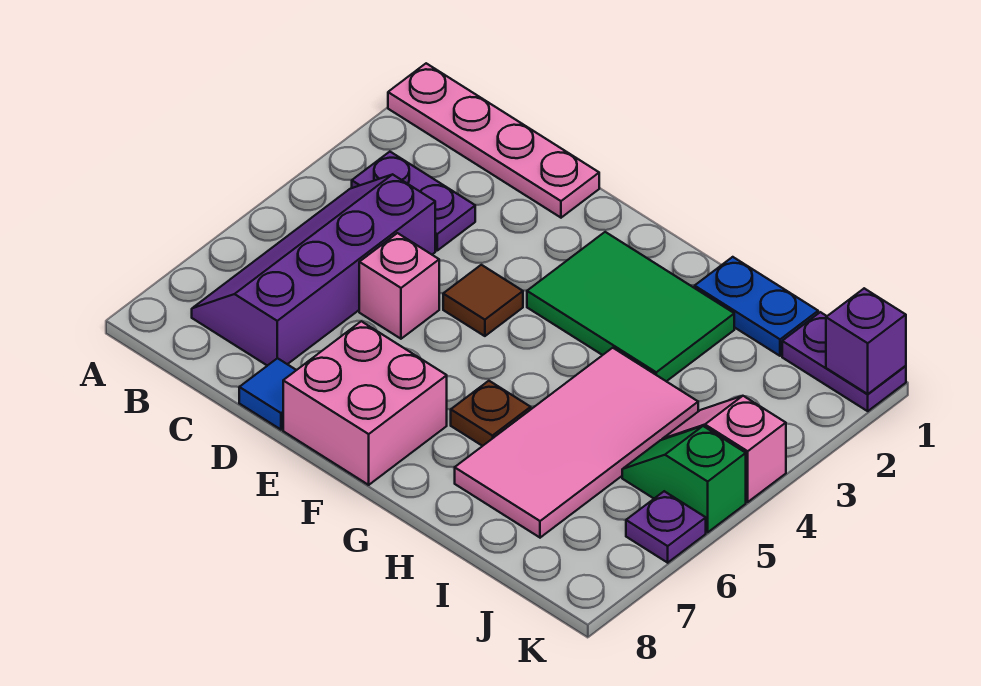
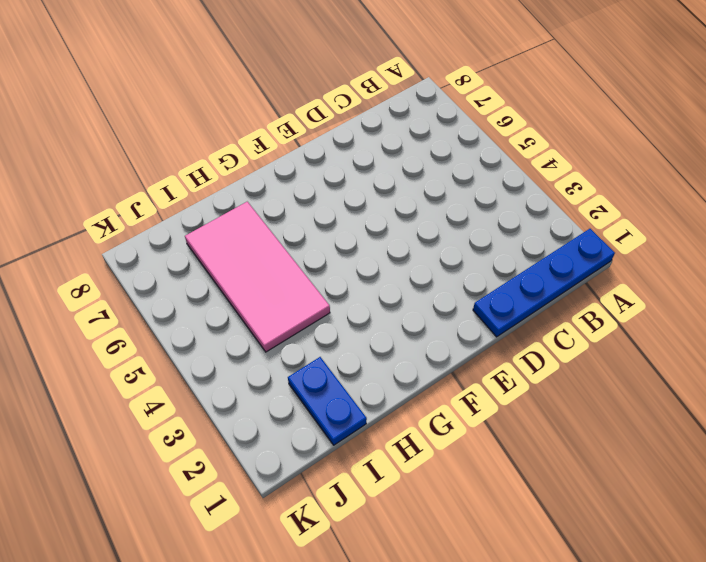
blue 1x4 plate [473,229,615,337] -> pink 1x4 plate [388,63,599,218]
blue 1x2 plate [288,357,367,445] -> blue 1x2 plate turned to [695,257,818,356]
none -> purple 1x2 plate [352,152,475,250]
none -> purple 2x4 slope [192,174,435,366]
none -> pink 1x1 brick [359,233,439,339]

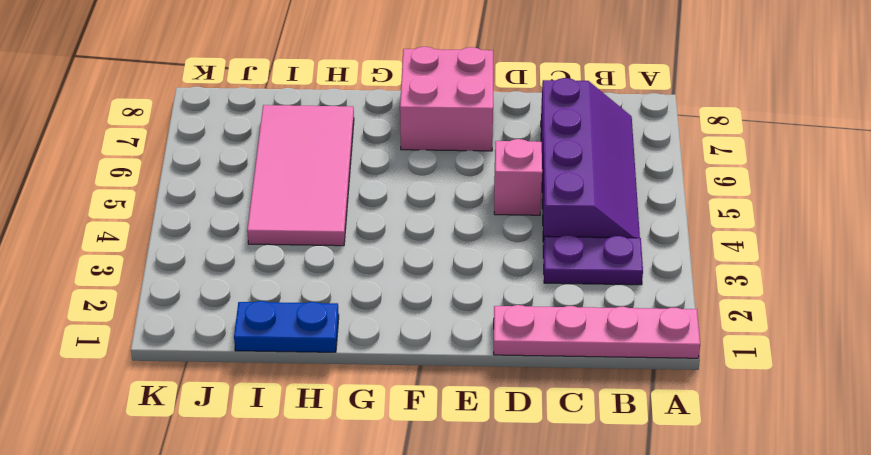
none -> blue 1x1 tile [239,358,296,430]
none -> brown 1x1 tile [443,265,523,336]
none -> green 2x3 tile [527,232,734,381]

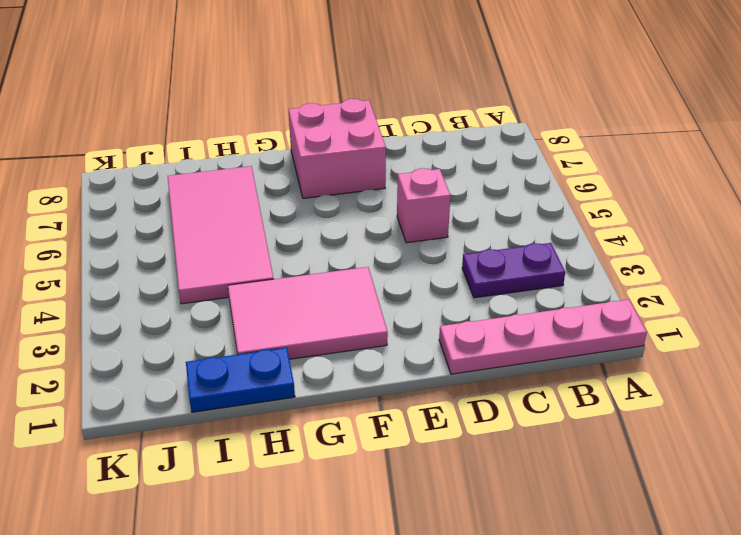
pink 2x3 tile [228,267,388,359] -> green 2x3 tile [527,232,734,381]
none -> purple 2x4 slope [192,174,435,366]
none -> blue 1x1 tile [239,358,296,430]
none -> brown 1x1 tile [443,265,523,336]

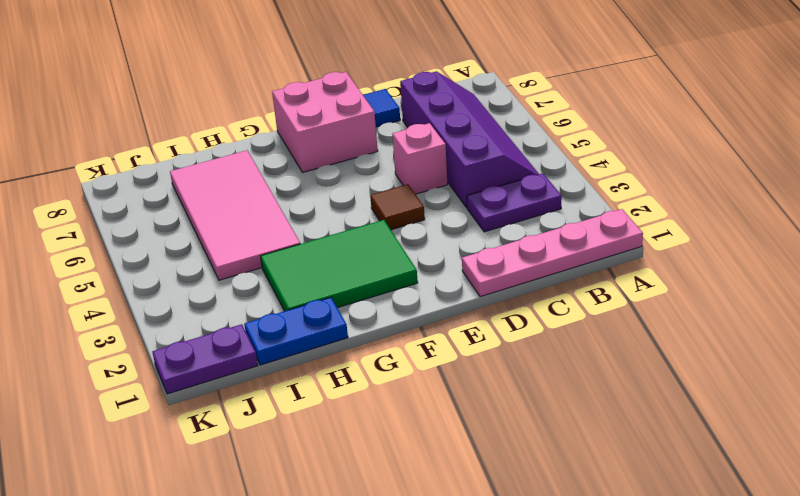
none -> brown 1x1 plate [451,381,531,446]
none -> pink 1x2 slope [662,396,786,502]
none -> green 1x2 slope [622,426,746,532]

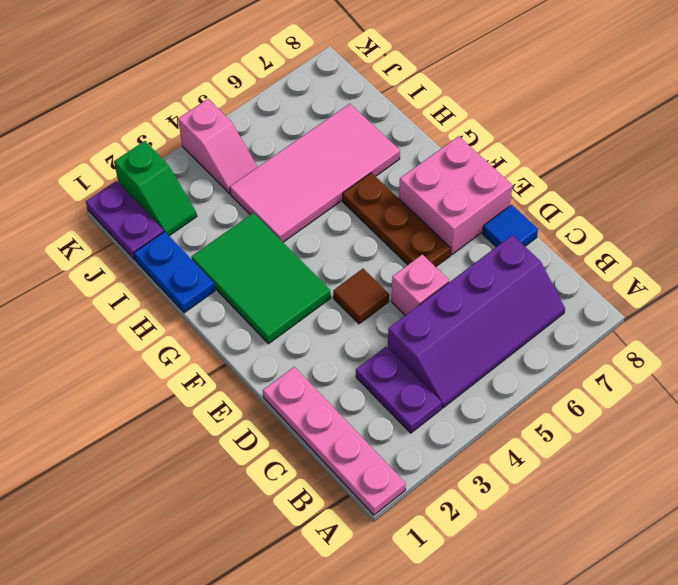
brown 1x3 plate [343,173,451,267] -> brown 1x1 plate [451,381,531,446]
green 1x2 slope [114,141,197,236] -> green 1x2 slope moved to [622,426,746,532]
none -> purple 1x1 plate [626,491,706,563]
none -> purple 1x1 brick [826,288,906,394]

